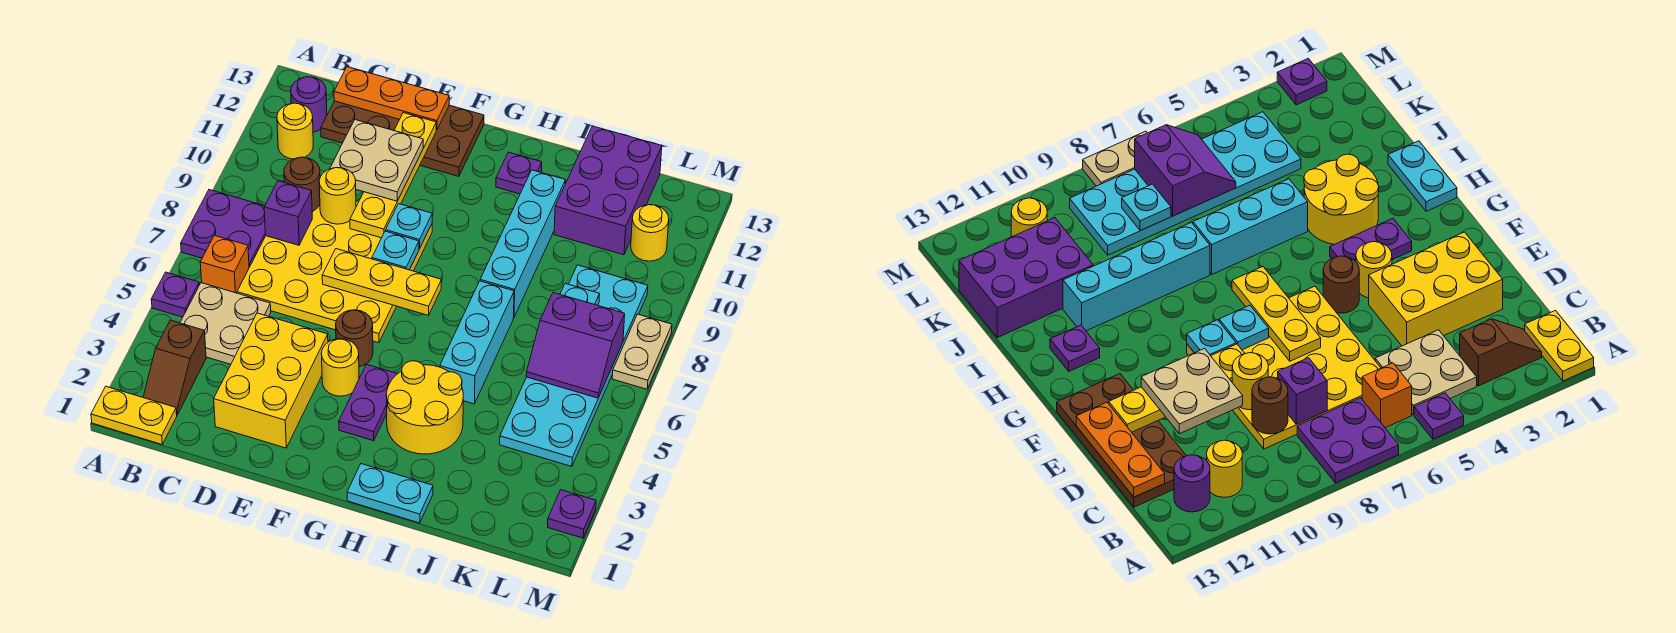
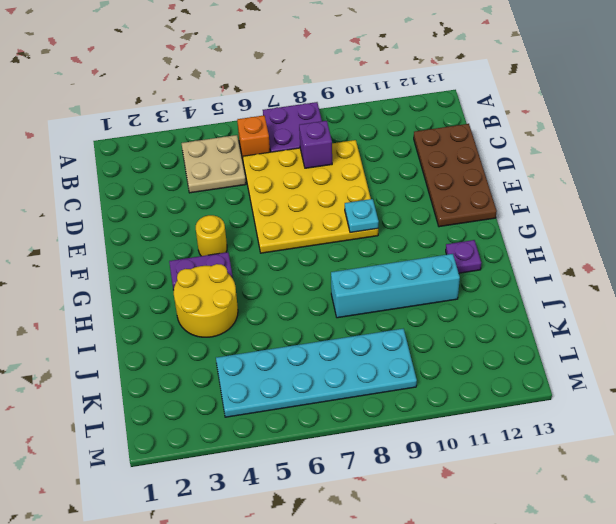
none -> yellow 1x2 plate [91,386,177,444]
none -> purple 1x1 plate [151,272,199,317]
none -> brown 1x2 slope [143,320,206,415]
none -> yellow 1x1 round brick [277,103,313,159]

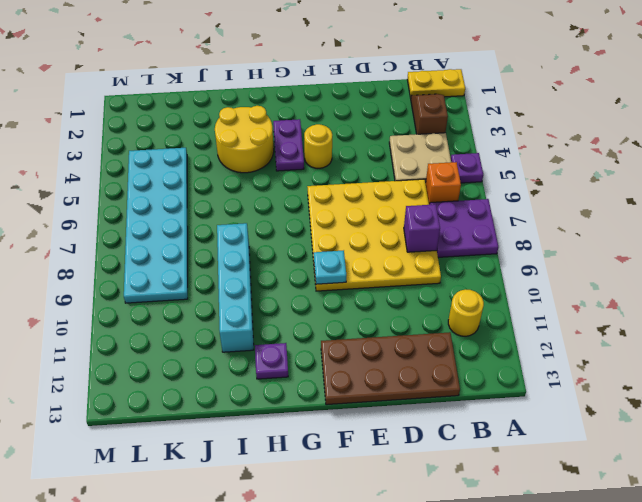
none -> purple 1x1 round brick [291,77,327,132]
none -> yellow 2x3 brick [214,313,328,448]
none -> brown 1x1 round brick [336,310,373,367]
none -> cyan 1x2 plate [347,464,433,523]

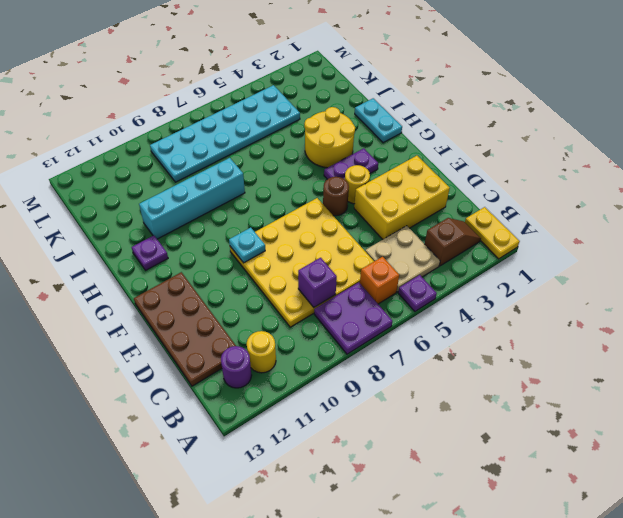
none -> cyan 1x3 brick [440,281,514,404]
none -> purple 2x3 brick [554,126,662,255]
none -> yellow 1x1 round brick [631,205,669,261]
none -> purple 1x1 plate [548,490,596,538]

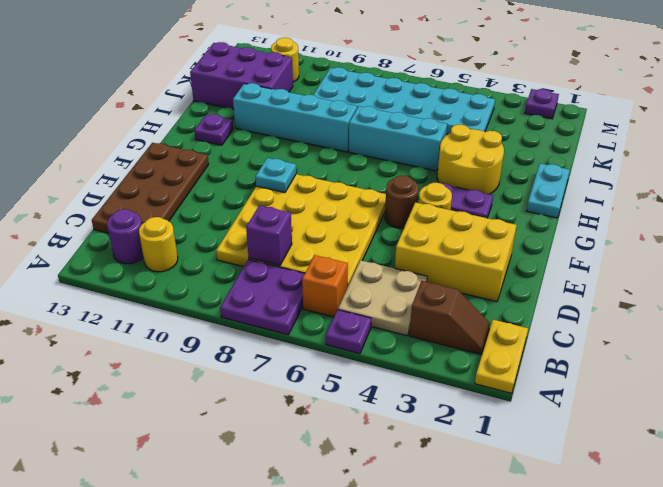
none -> tan 1x2 plate [612,314,672,389]
none -> brown 1x1 round brick [284,157,320,212]
none -> orange 1x3 plate [334,67,449,130]
none -> yellow 1x1 round brick [319,168,356,224]

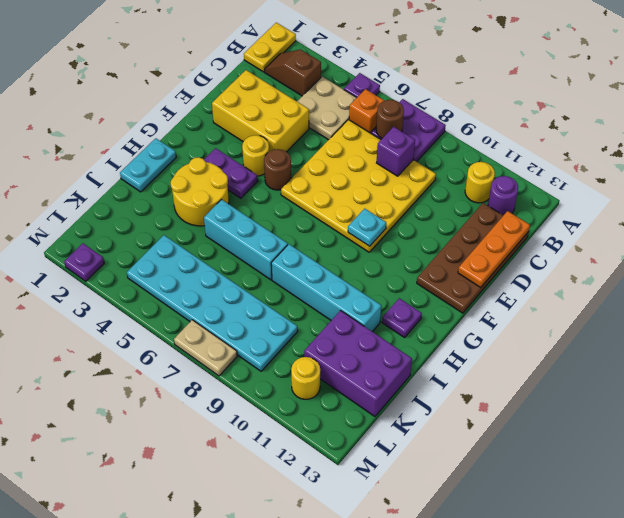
brown 1x1 round brick [376,100,404,139] -> brown 1x1 round brick moved to [284,157,320,212]
none -> yellow 1x1 round brick [319,168,356,224]
none -> yellow 1x3 plate [322,249,441,315]
none -> yellow 1x4 plate [350,113,436,238]
none -> cyan 1x1 plate [372,231,419,270]

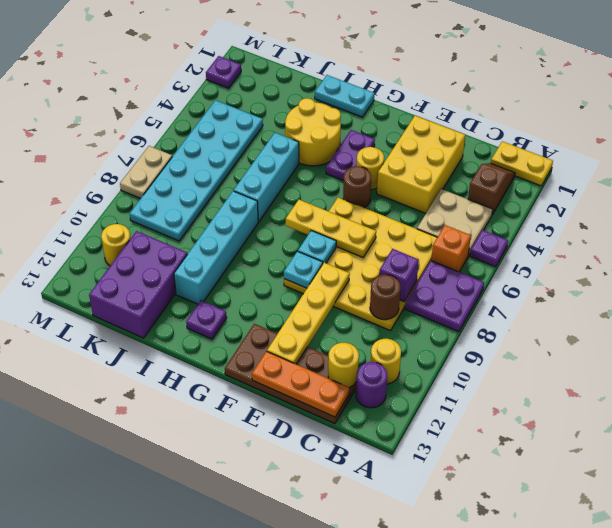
yellow 1x1 round brick [328,343,359,387] -> yellow 1x1 round brick moved to [319,168,356,224]
none -> purple 2x2 slope [526,293,625,398]
none -> cyan 1x1 plate [560,283,600,305]
none -> tan 2x2 plate [330,120,423,201]

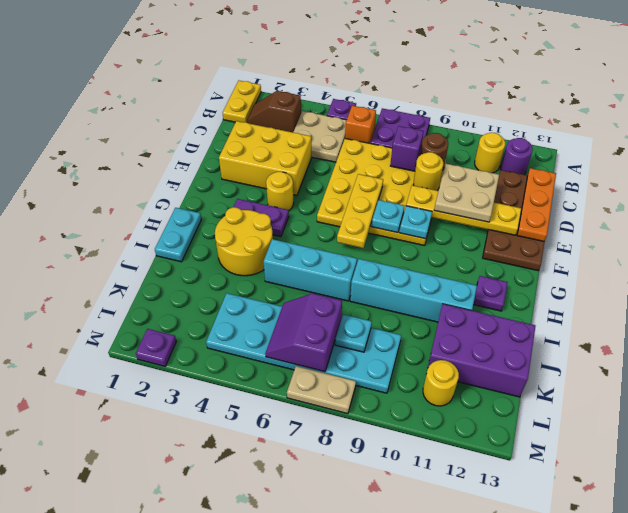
none -> brown 1x1 round brick [336,310,373,367]

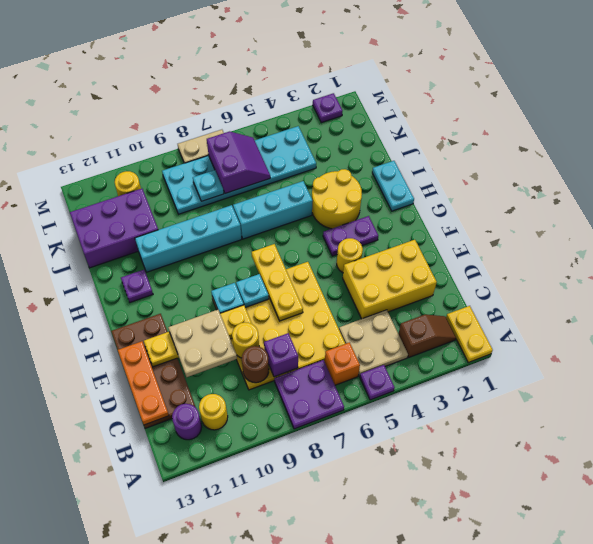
none -> brown 1x1 round brick [336,310,373,367]

